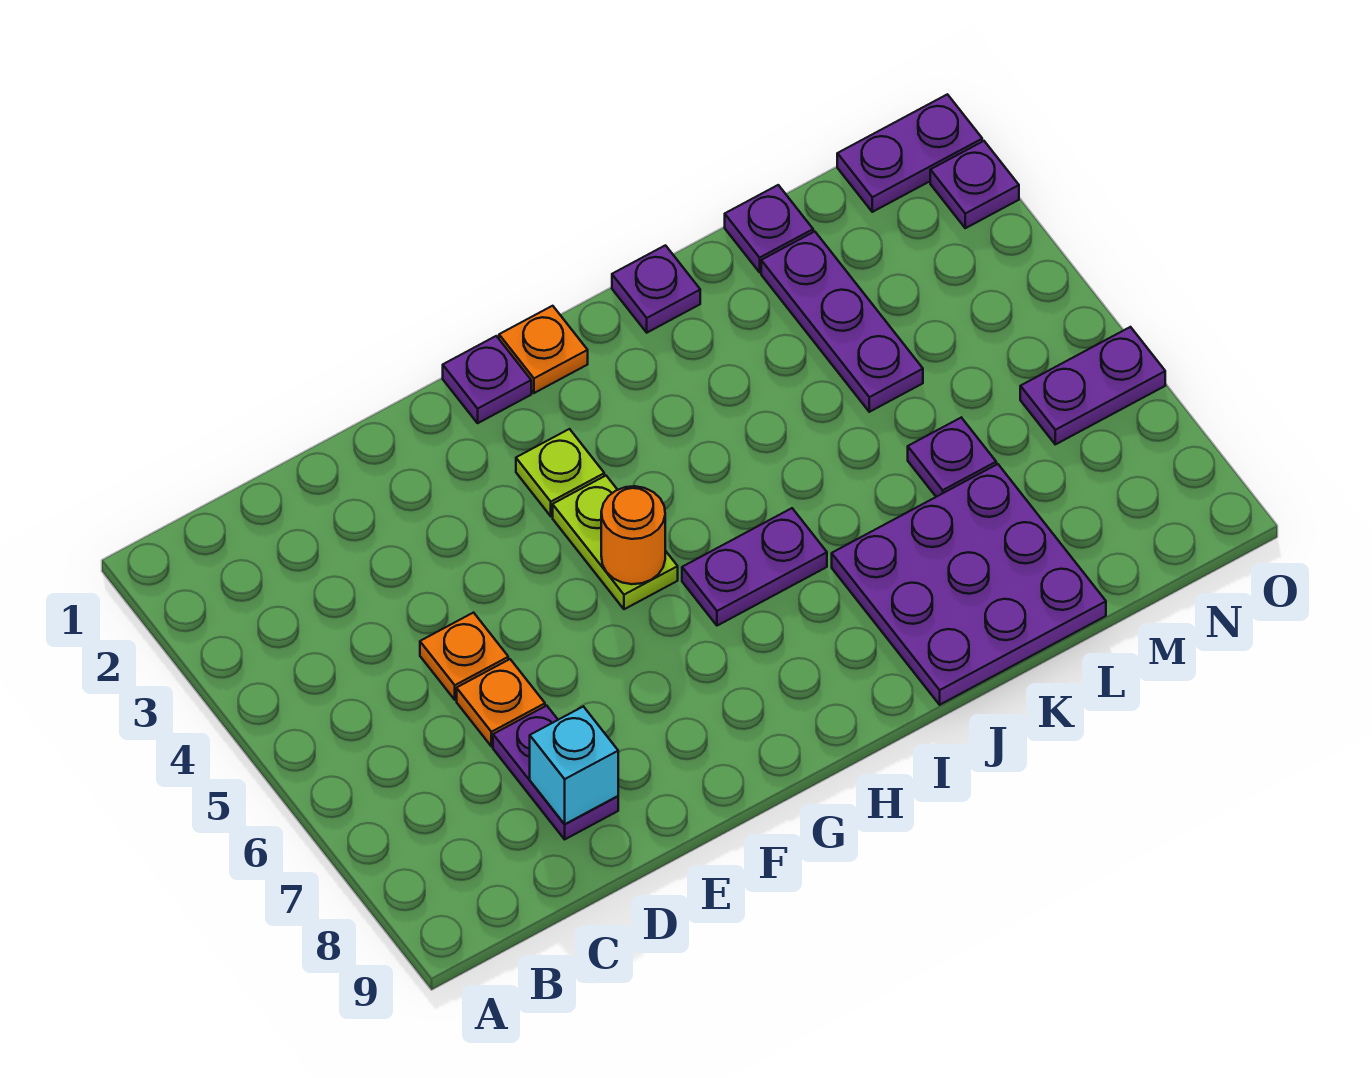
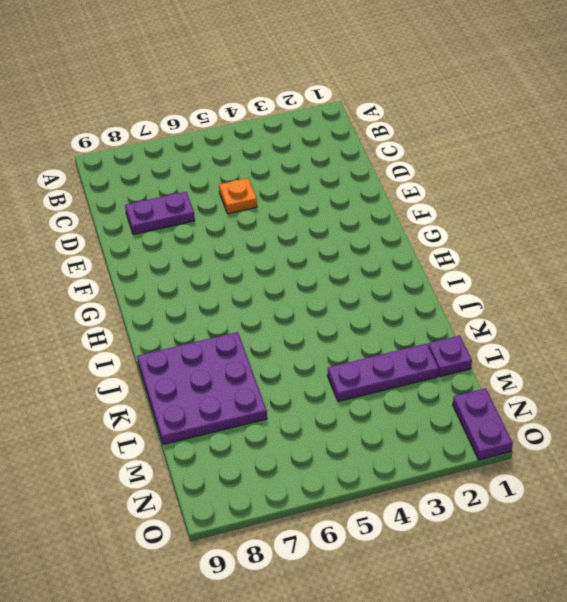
none -> orange 1x1 plate [457,659,545,746]
none -> purple 1x1 plate [443,336,531,423]
none -> lime 1x1 plate [516,429,604,516]

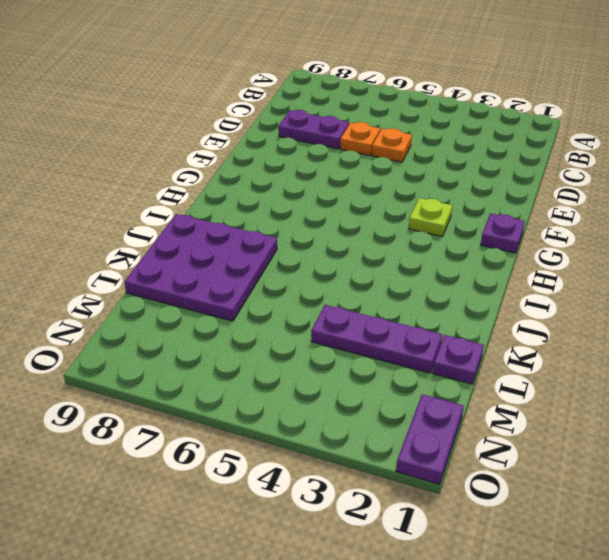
none -> lime 1x2 plate [553,476,678,609]
none -> orange 1x1 plate [499,306,588,393]
none -> purple 1x2 plate [682,508,827,626]

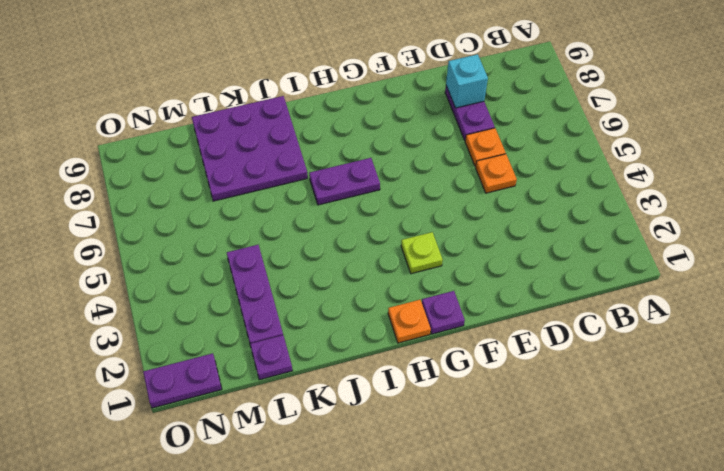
none -> lime 1x2 plate [553,476,678,609]
none -> purple 1x1 plate [612,245,700,333]
none -> purple 1x1 plate [908,418,996,497]

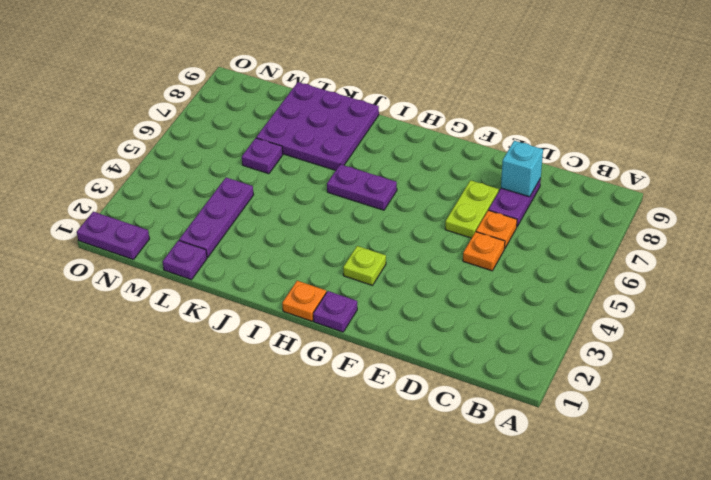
lime 1x2 plate [445,180,499,238] -> lime 1x2 plate moved to [553,476,678,609]
none -> purple 1x1 plate [612,245,700,333]
none -> purple 1x2 plate [1020,327,1165,444]
none -> purple 1x1 plate [930,141,1019,228]

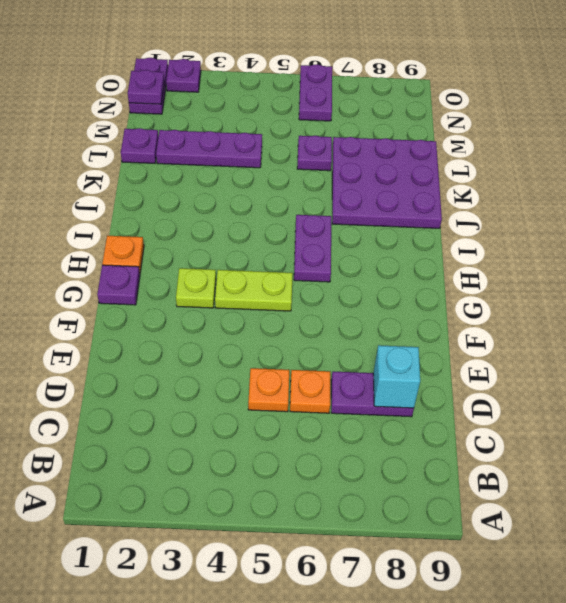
purple 1x1 plate [128,70,164,104] -> purple 1x1 plate moved to [612,245,700,333]
none -> orange 1x1 round brick [601,486,665,584]

